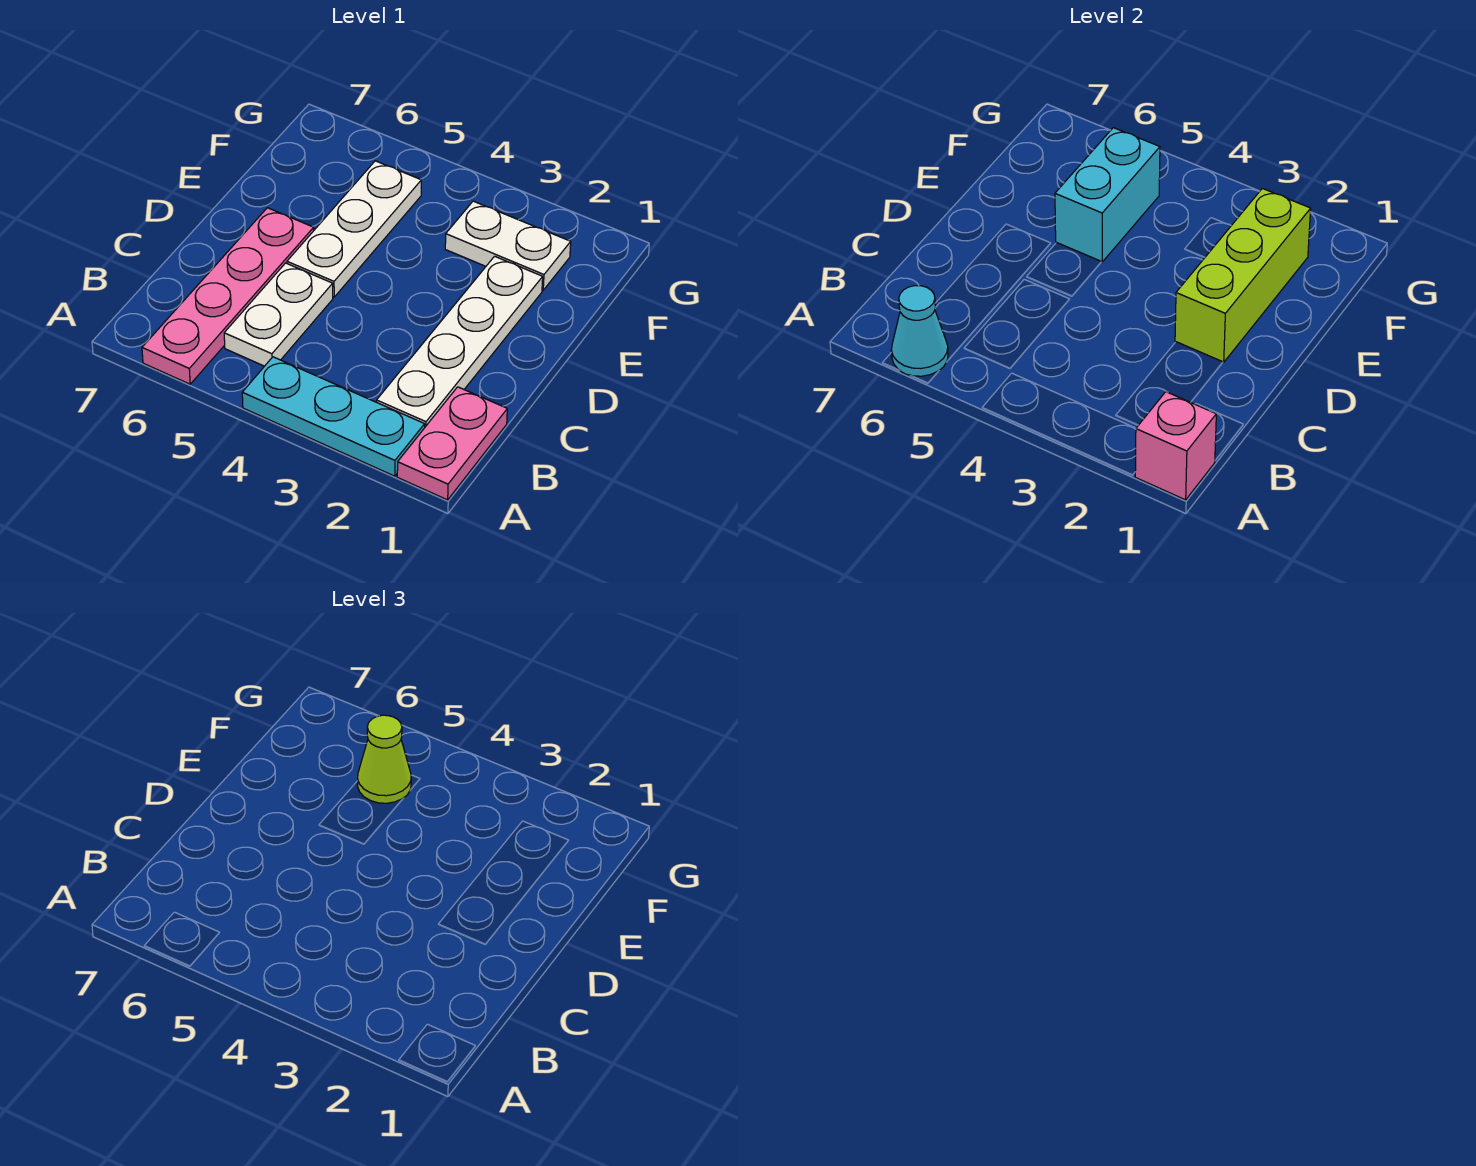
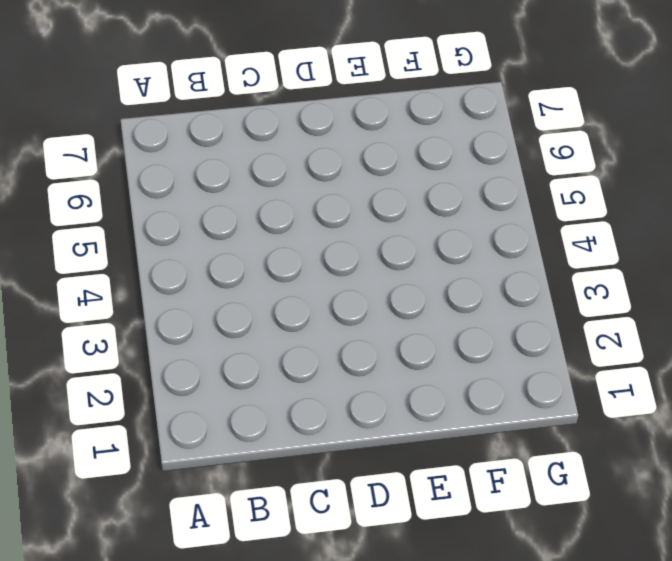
none -> pink 1x2 plate [397,387,507,500]
none -> cyan 1x3 plate [242,357,425,476]
none -> pink 1x4 plate [142,208,314,384]

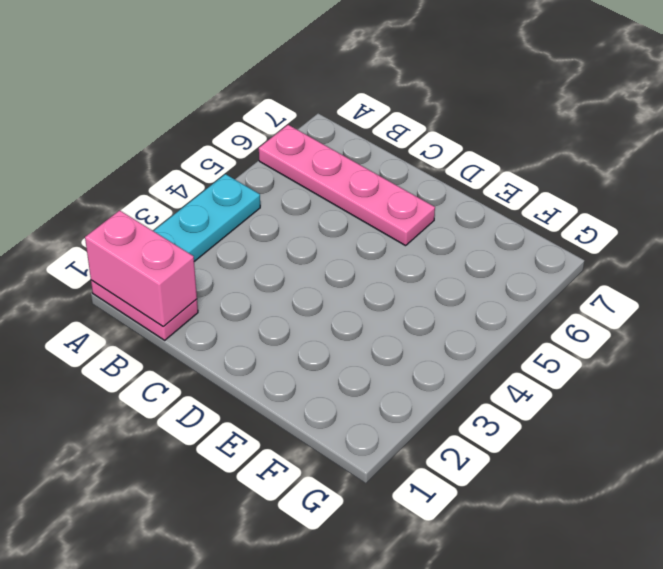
pink 1x2 brick [85,210,197,327] -> pink 1x1 brick [1135,392,1216,500]
none -> white 1x4 plate [377,256,543,427]
none -> white 1x2 plate [224,263,333,366]
none -> white 1x3 plate [287,161,421,297]

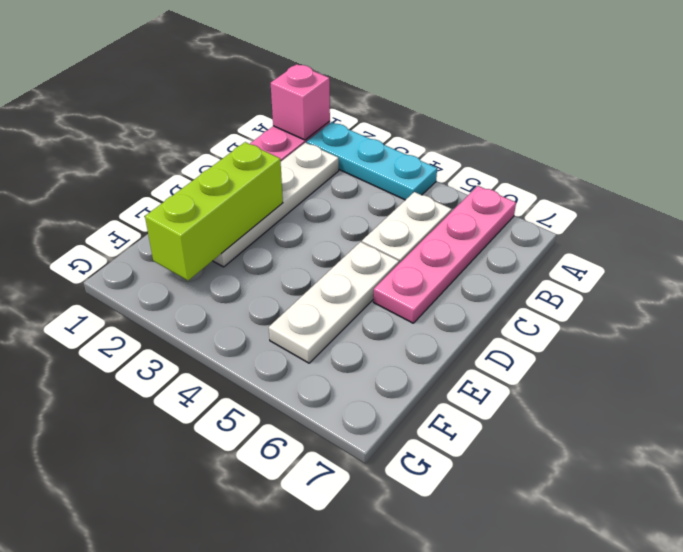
none -> white 1x2 plate [445,201,571,290]
none -> cyan 1x1 cone [891,286,948,376]
none -> cyan 1x2 brick [1055,128,1160,262]

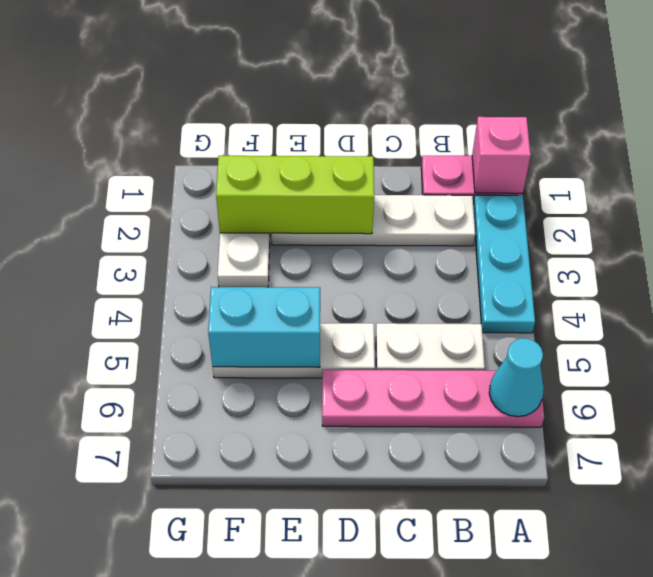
none -> lime 1x1 cone [358,715,411,803]

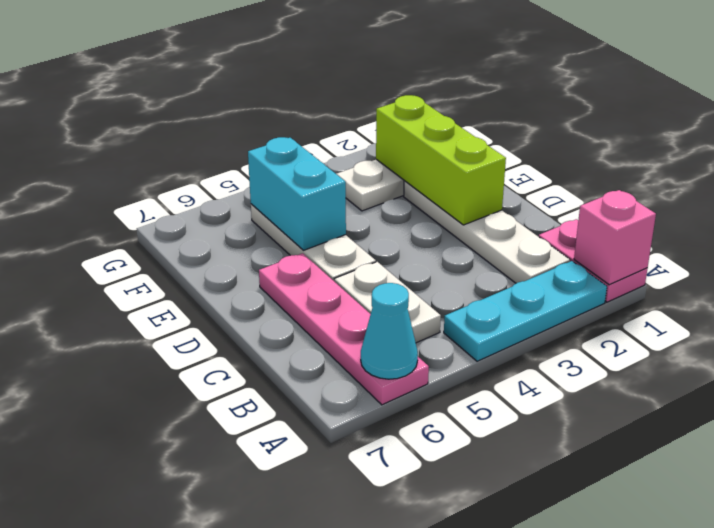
none -> lime 1x1 cone [358,715,411,803]

